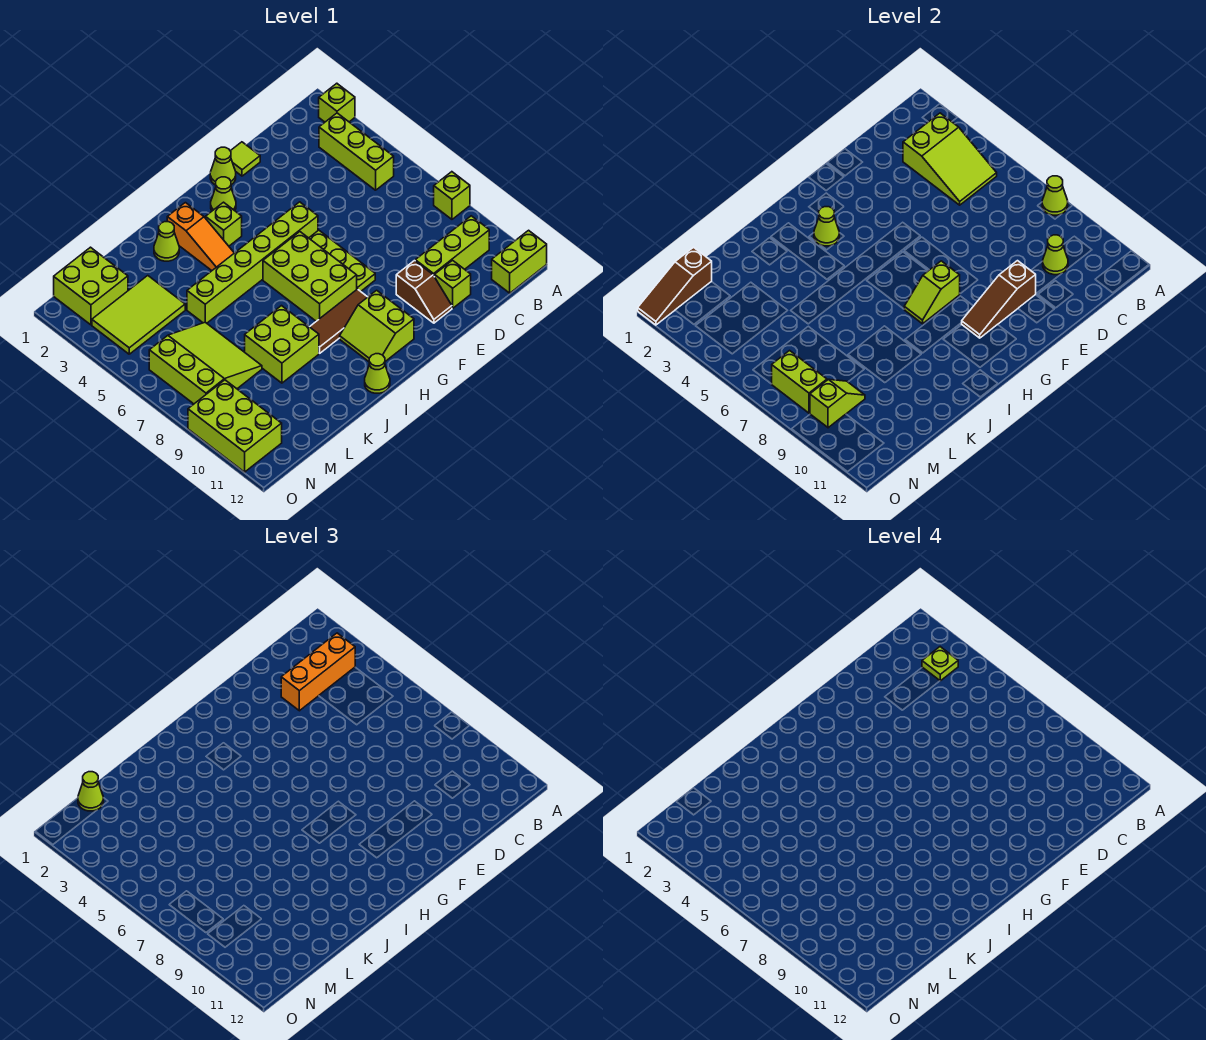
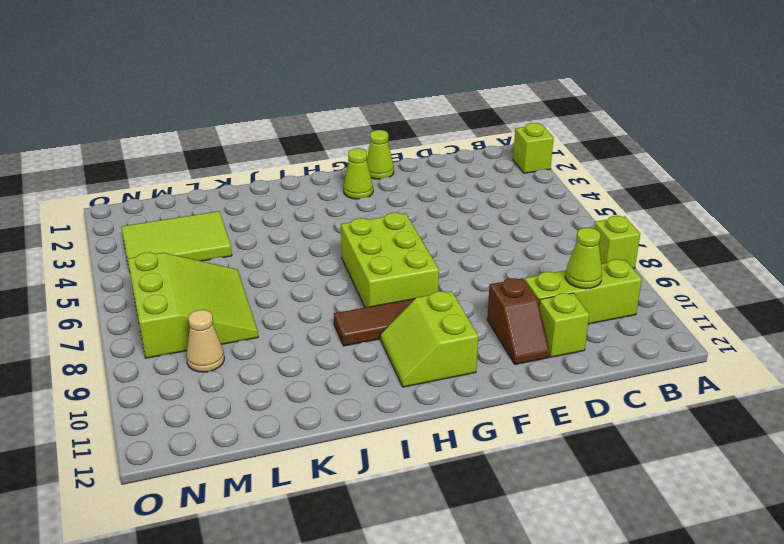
tan 1x1 cone [186,310,224,372] -> none
none -> lime 1x2 brick [492,230,547,293]
none -> lime 1x3 brick [319,113,394,190]
none -> lime 1x1 tile [231,142,260,176]
none -> lime 1x6 brick [187,202,318,323]

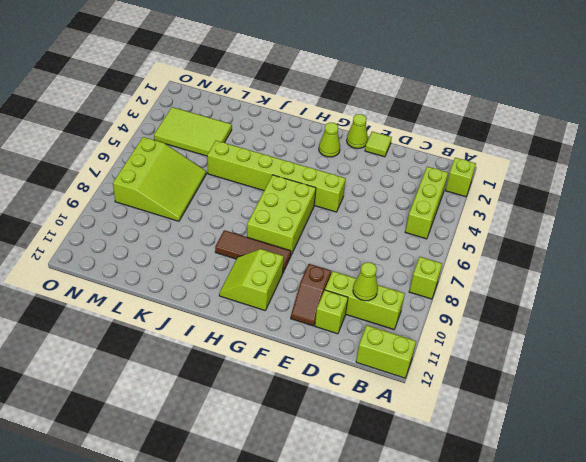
none -> lime 1x3 plate [309,230,375,291]
none -> lime 1x1 brick [205,202,242,246]
none -> orange 1x3 slope [167,203,234,271]
none -> lime 1x1 cone [365,354,390,393]

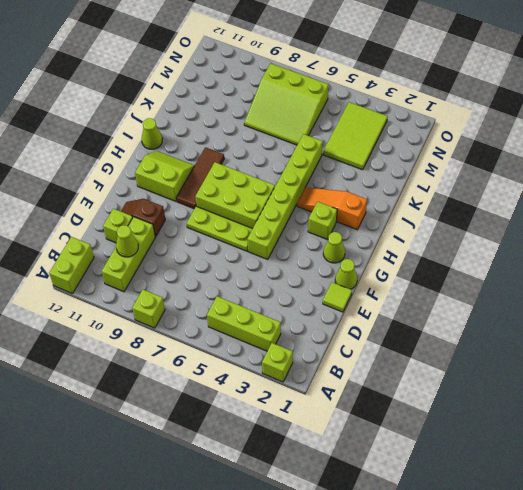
none -> lime 1x1 cone [154,222,179,261]
none -> lime 2x2 brick [245,306,319,383]
none -> lime 2x2 brick [54,247,128,325]
none -> lime 2x3 brick [188,380,282,472]

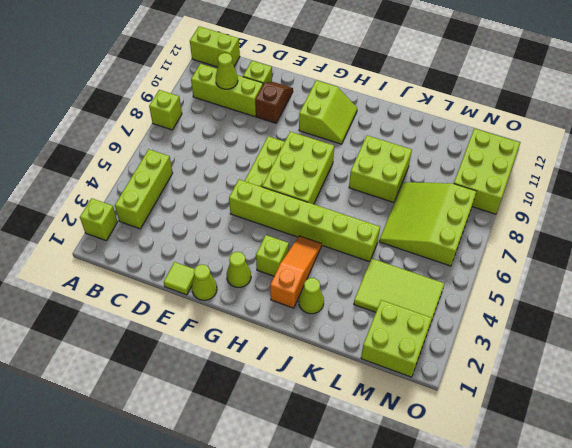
none -> brown 1x3 tile [310,289,367,353]
none -> lime 1x1 cone [365,354,390,393]
none -> lime 1x1 cone [1042,176,1068,215]
none -> lime 2x3 slope [903,113,997,205]

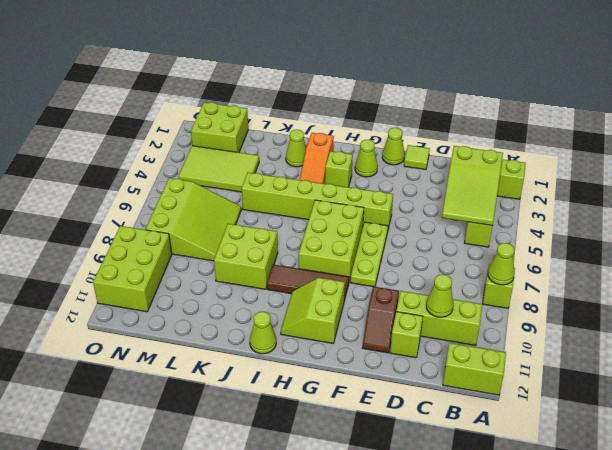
none -> brown 1x3 slope [962,261,1036,338]
none -> lime 1x2 slope [904,261,960,324]
none -> lime 1x1 cone [814,207,839,246]
none -> brown 1x3 slope [638,247,712,325]

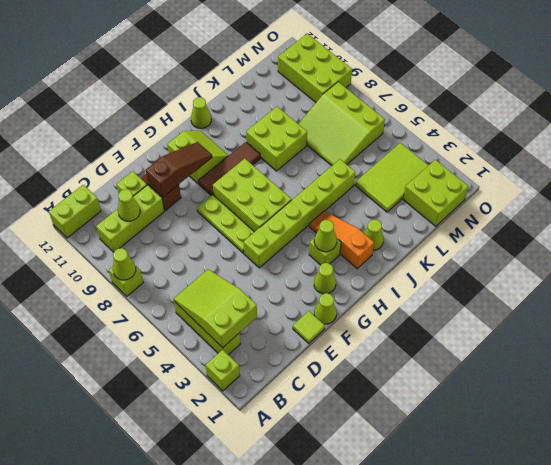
none -> lime 1x2 slope [904,261,960,324]
none -> brown 1x3 slope [638,247,712,325]
none -> lime 1x2 slope [810,379,865,428]
none -> lime 1x2 brick [772,351,827,413]

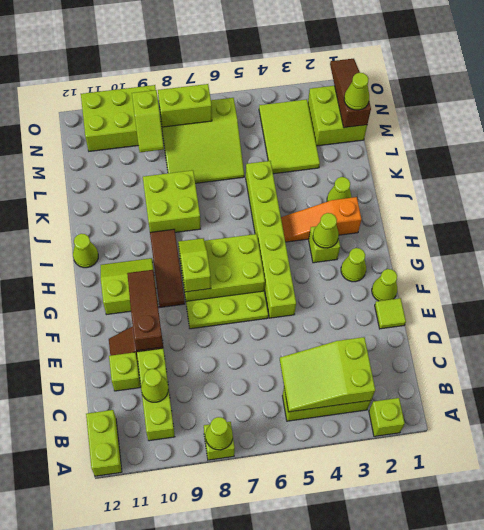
none -> orange 1x3 brick [281,633,355,711]
none -> lime 1x1 plate [922,647,958,681]

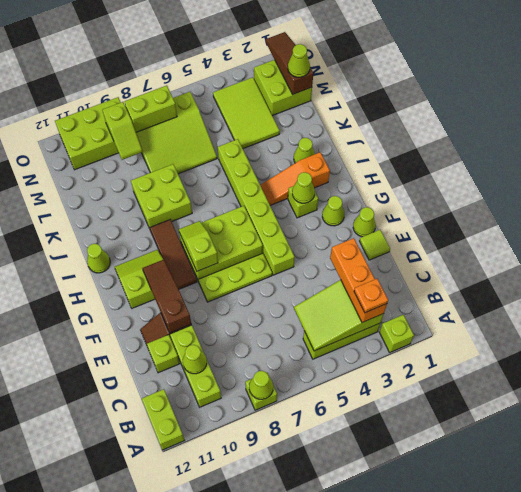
orange 1x1 plate [354,279,388,313] -> lime 1x1 plate [922,647,958,681]

